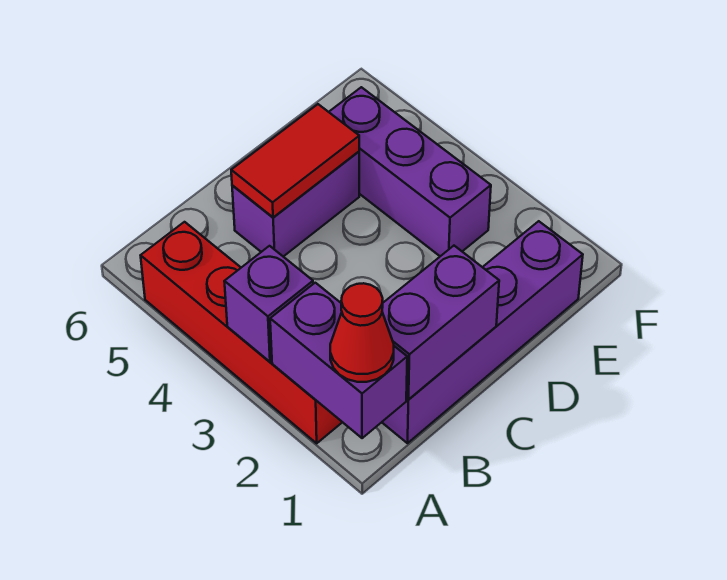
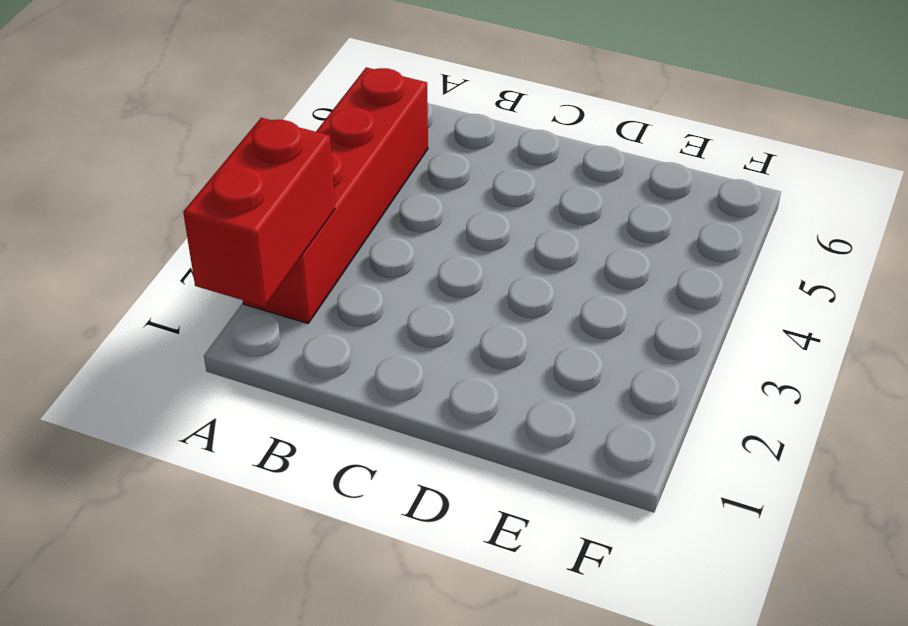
red 1x2 brick [183,118,335,307] -> purple 1x2 brick [270,283,407,438]
none -> purple 1x4 brick [382,221,583,443]
none -> purple 1x2 brick [232,152,359,257]

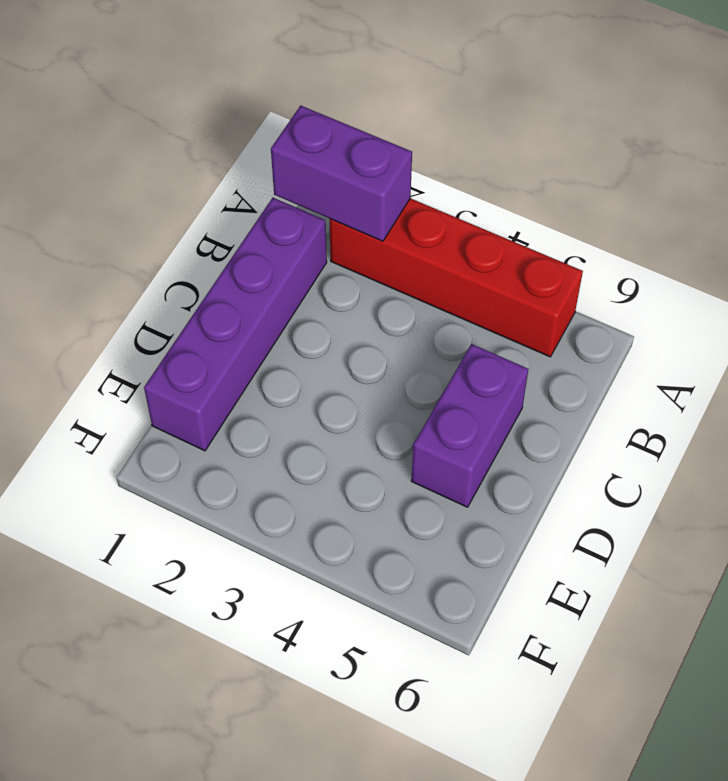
none -> purple 1x3 brick [329,87,491,256]
none -> purple 1x1 brick [224,246,313,362]

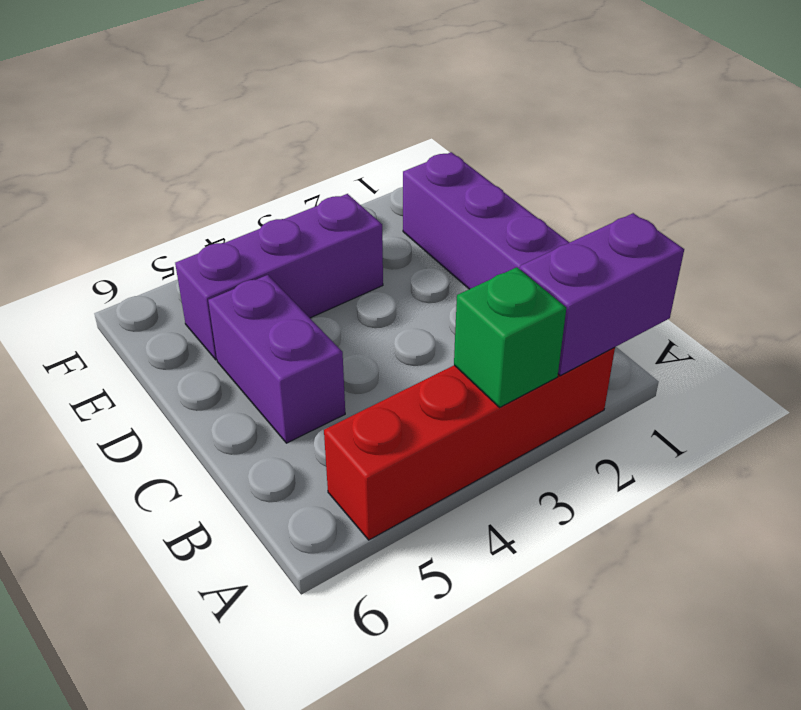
green 1x1 brick [454,267,566,407] -> purple 1x1 brick [224,246,313,362]
none -> purple 1x2 brick [382,246,499,399]
none -> red 1x2 tile [231,104,359,217]

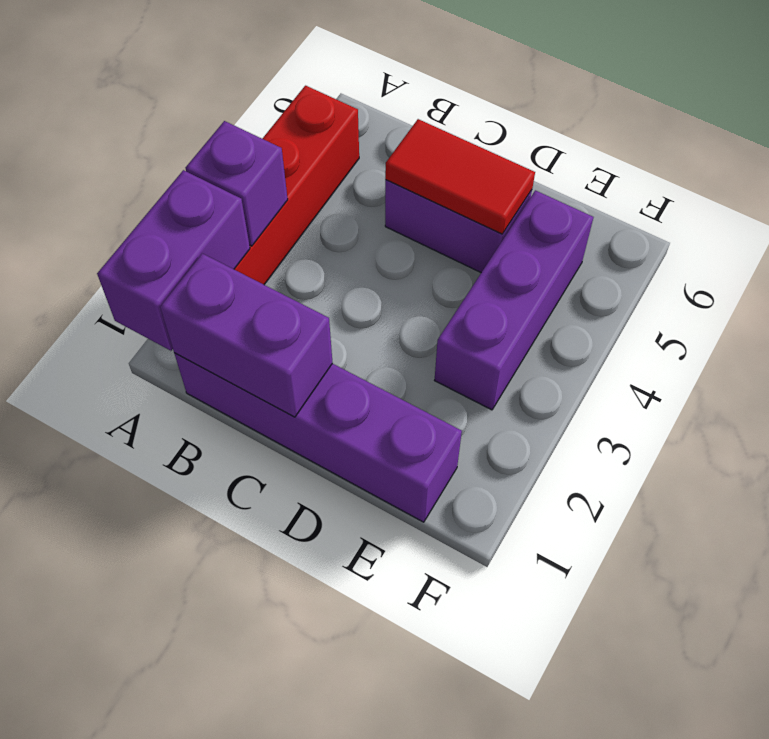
none -> red 1x1 cone [330,283,394,382]

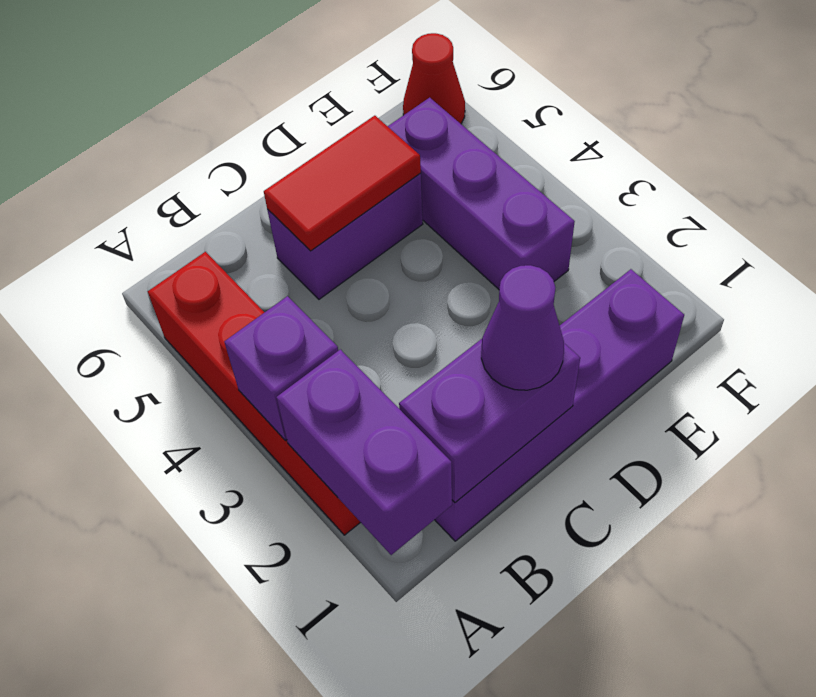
purple 1x1 cone [481,265,564,390] -> none
red 1x1 cone [403,33,465,124] -> red 1x1 cone moved to [330,283,394,382]

